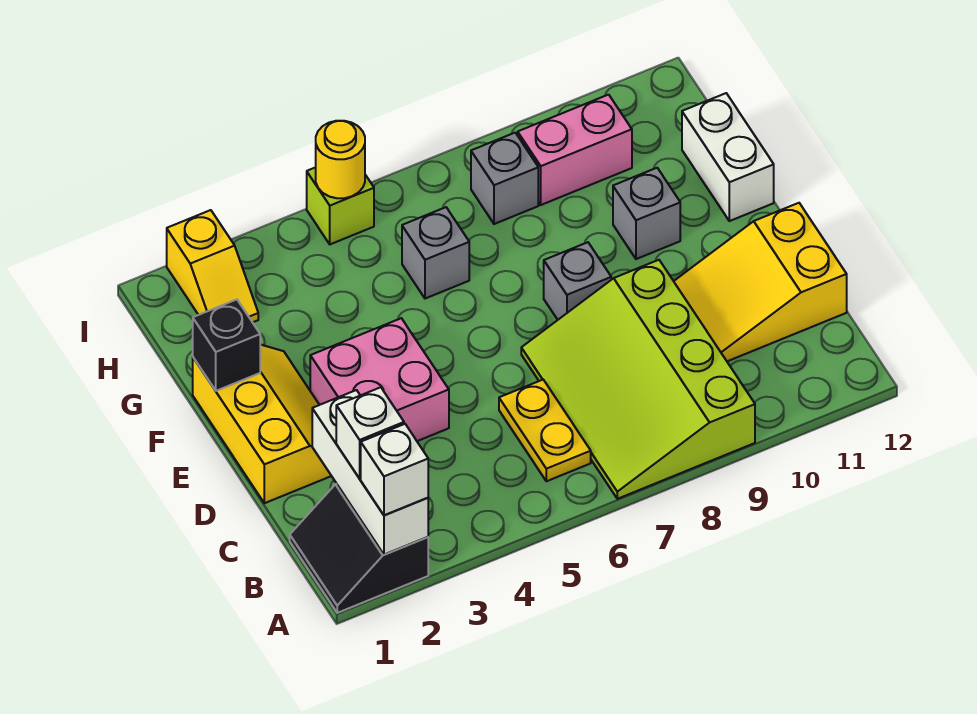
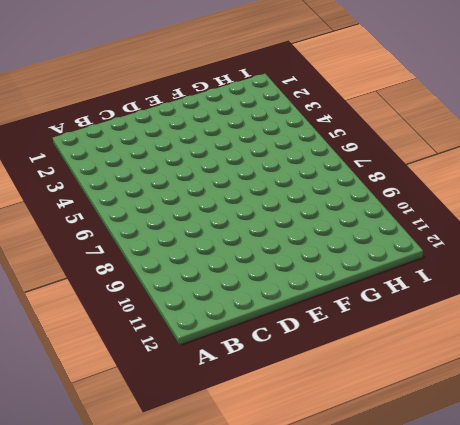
none -> black 2x2 slope [290,484,428,613]
none -> lime 3x4 slope [521,260,755,499]
none -> yellow 1x2 plate [499,380,591,481]

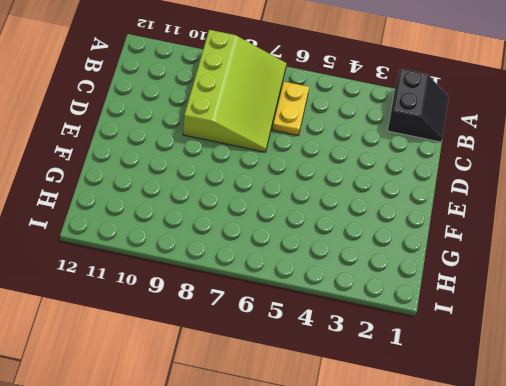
none -> yellow 2x3 slope [674,203,847,361]
none -> yellow 2x3 slope [193,345,331,503]
none -> pink 2x2 brick [310,318,449,441]

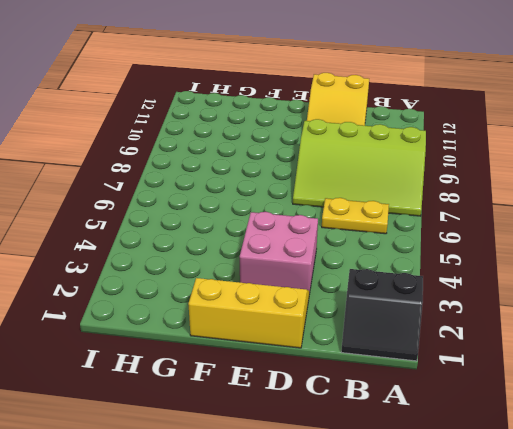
none -> grey 1x1 brick [544,242,611,320]
none -> grey 1x1 brick [613,168,680,259]
none -> white 1x2 brick [682,93,774,221]

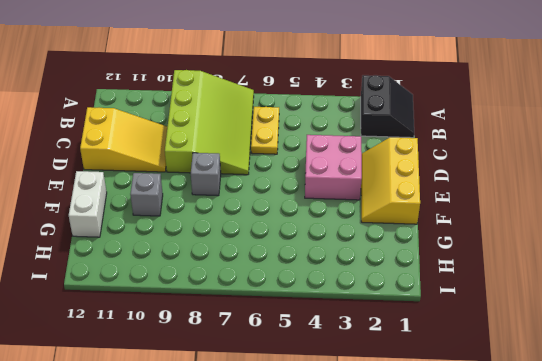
none -> grey 1x1 brick [402,207,469,299]
none -> yellow 1x2 slope [167,210,258,322]
none -> grey 1x1 brick [471,133,538,224]

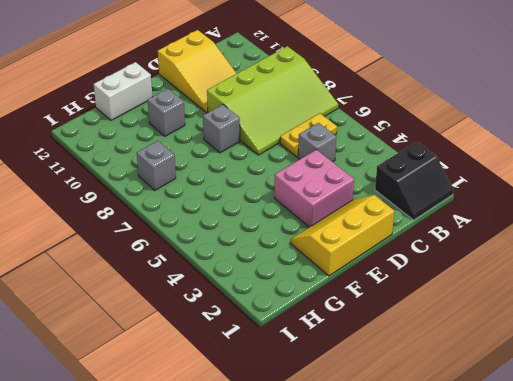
grey 1x1 brick [298,123,336,162] -> grey 1x1 brick moved to [402,207,469,299]
none -> yellow 1x2 slope [167,210,258,322]
none -> pink 1x2 brick [518,95,632,205]
none -> lime 1x1 brick [307,167,374,244]

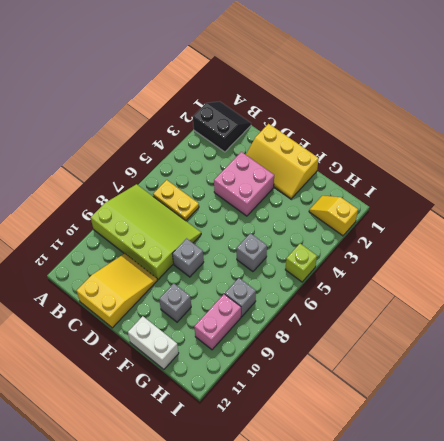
none -> white 1x3 brick [312,390,428,555]
none -> black 1x1 brick [193,300,260,391]
none -> yellow 1x1 round brick [316,121,365,198]

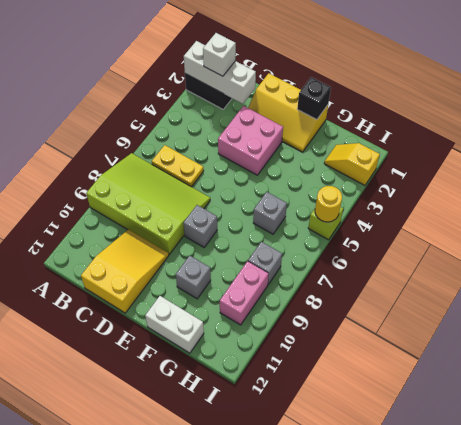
none -> white 1x1 brick [361,424,428,515]

